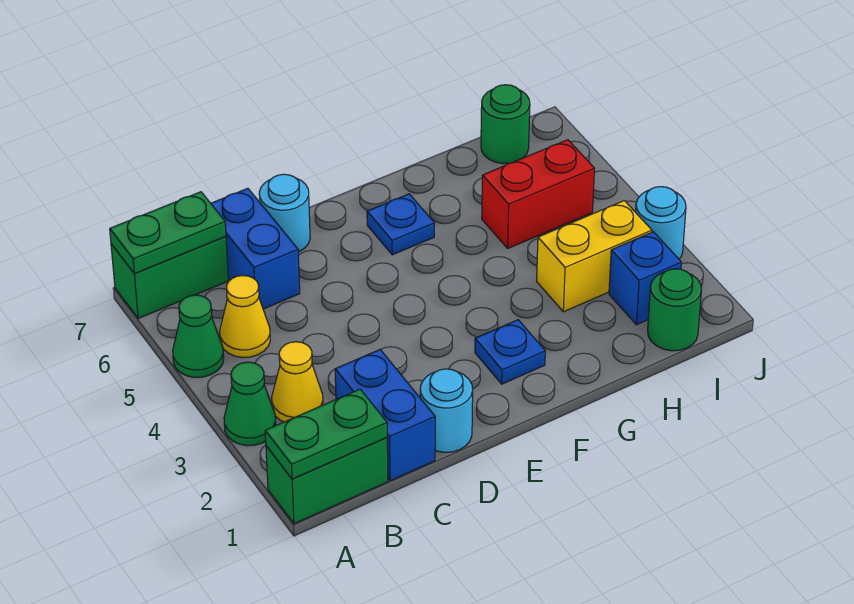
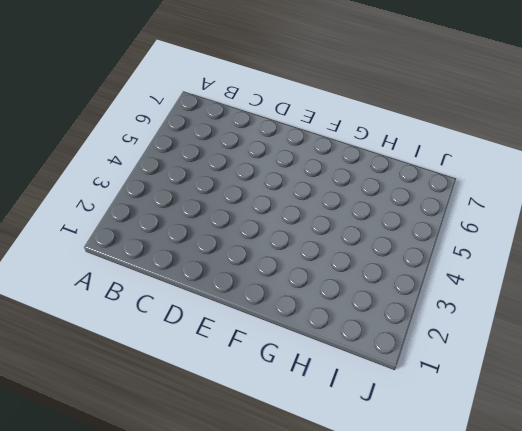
none -> green 1x2 brick [266,438,388,524]
none -> green 1x1 cone [224,362,276,446]
none -> green 1x1 cone [173,295,224,377]

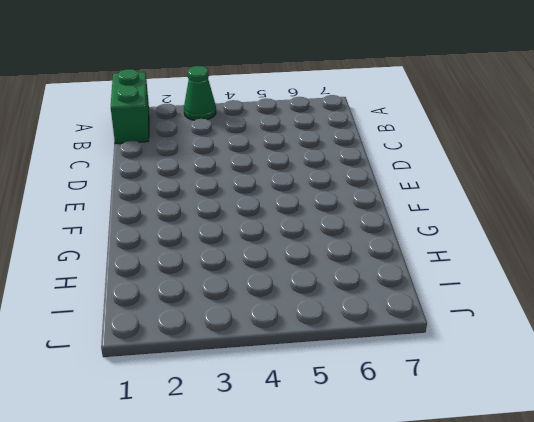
none -> green 1x1 cone [173,295,224,377]
none -> green 1x2 brick [111,236,229,318]
none -> yellow 1x1 cone [272,342,323,422]

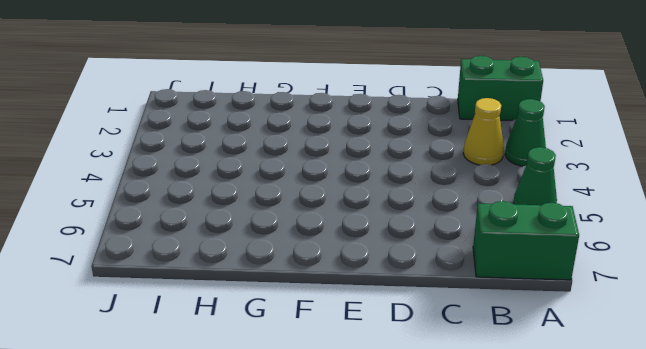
none -> yellow 1x1 cone [220,276,270,358]
none -> blue 1x2 brick [335,350,435,481]
none -> blue 1x2 brick [211,188,300,309]

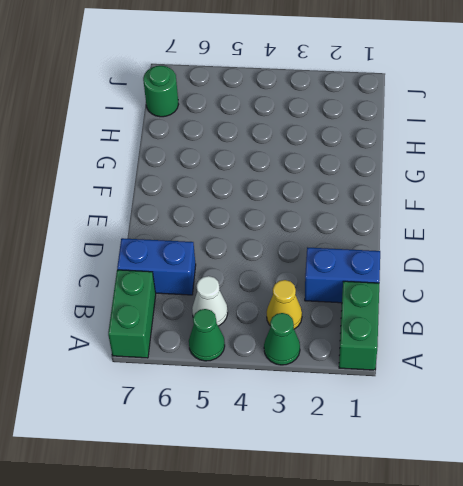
white 1x1 cone [192,276,228,326] -> yellow 1x1 cone [220,276,270,358]
none -> cyan 1x1 round brick [420,369,473,452]
none -> cyan 1x1 round brick [259,174,310,252]
none -> blue 1x1 plate [475,320,545,384]

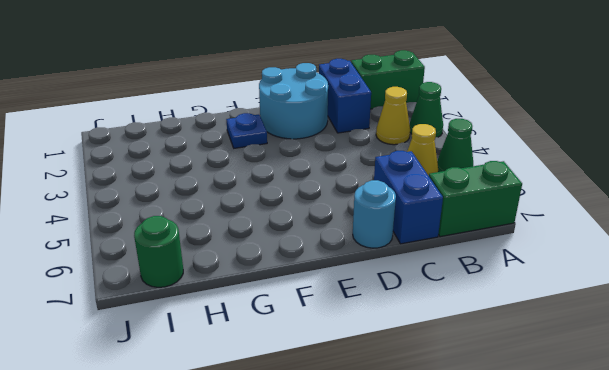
cyan 2x2 round brick [259,63,328,139] -> cyan 1x1 round brick [420,369,473,452]
none -> blue 1x1 plate [367,194,435,255]
none -> yellow 1x2 brick [537,201,652,312]
none -> red 1x2 brick [482,140,595,248]

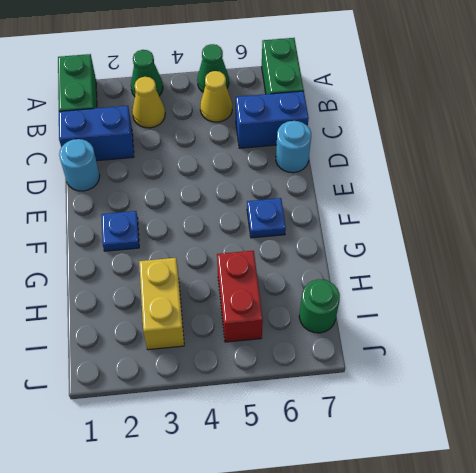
none -> green 1x1 round brick [648,269,702,351]
none -> blue 1x1 brick [609,232,681,325]
none -> cyan 1x1 round brick [636,187,686,259]

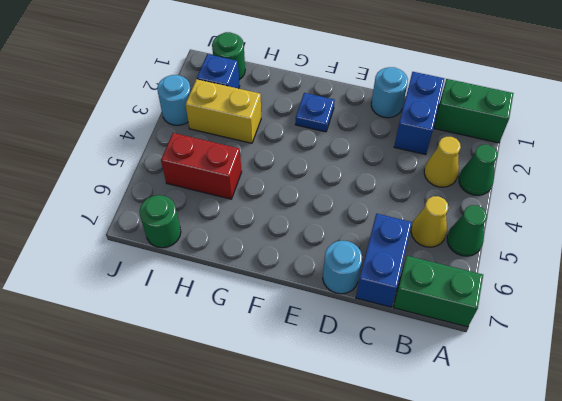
none -> blue 1x1 plate [367,194,435,255]
none -> green 1x2 plate [265,389,387,479]
none -> green 1x2 plate [110,192,226,274]

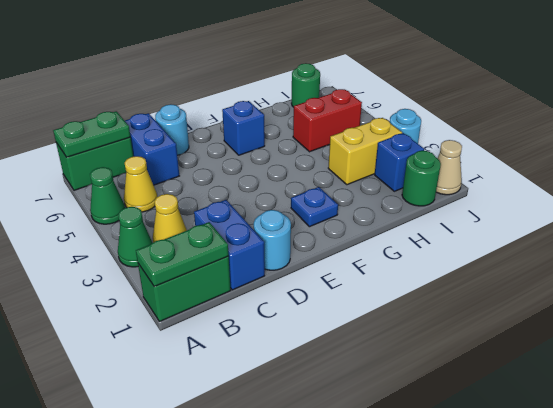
blue 1x1 brick [222,101,265,155] -> blue 1x1 plate [367,194,435,255]
tan 1x1 cone [436,140,462,195] -> none

